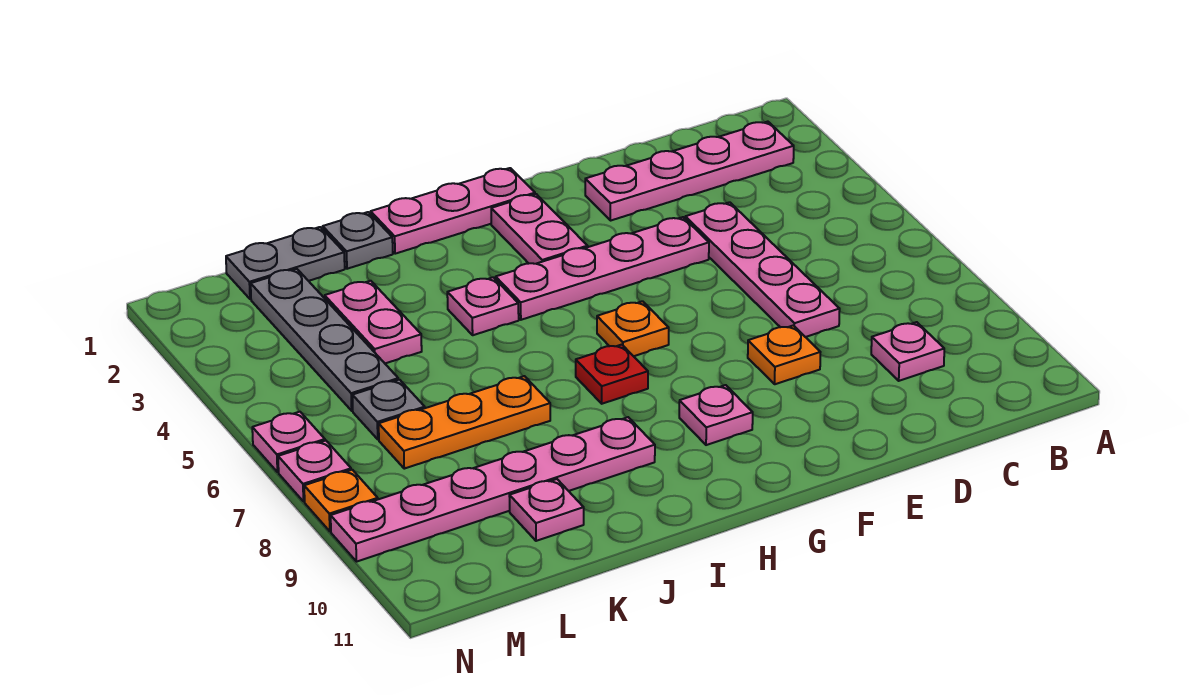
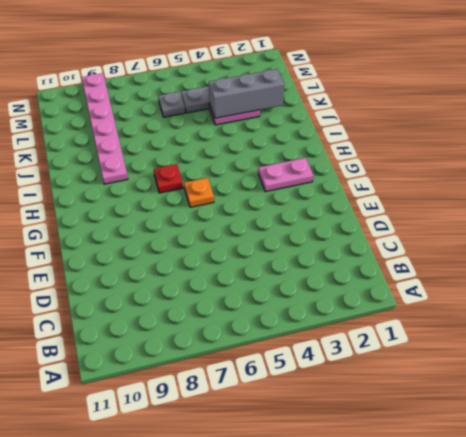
grey 1x3 brick [209,69,284,118] -> none
none -> pink 1x4 plate [585,122,794,221]
none -> pink 1x1 plate [871,322,944,381]
none -> pink 1x4 plate [685,202,840,337]

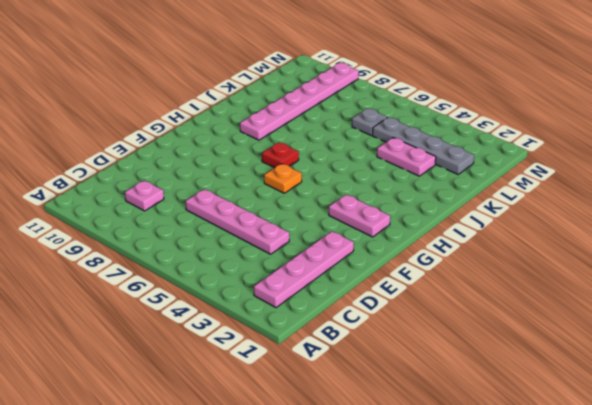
none -> pink 1x4 plate [496,217,709,320]
none -> orange 1x1 plate [748,325,820,384]
none -> pink 1x3 plate [371,168,535,254]

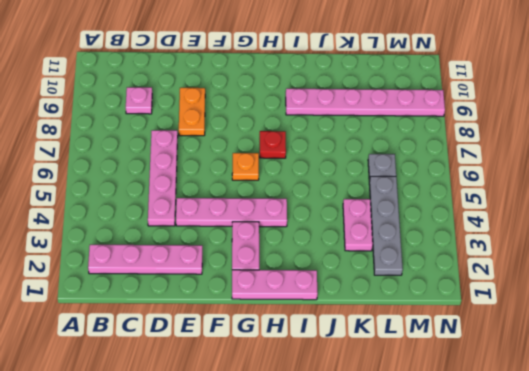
orange 1x2 plate [179,88,205,136] -> orange 1x1 plate [748,325,820,384]
none -> pink 1x1 plate [679,385,753,445]
none -> pink 1x1 plate [447,277,519,335]
none -> grey 1x1 plate [323,212,393,269]

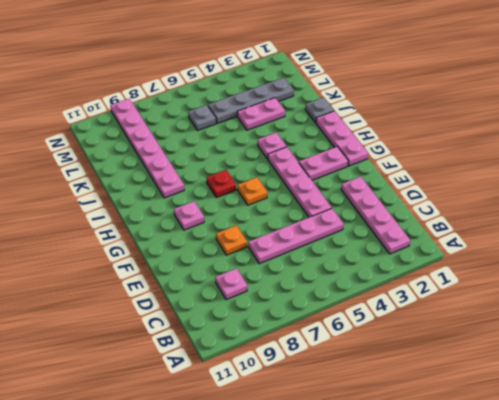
none -> orange 1x3 plate [379,376,550,469]
none -> grey 1x2 plate [226,227,345,299]
none -> pink 1x1 plate [509,479,584,541]

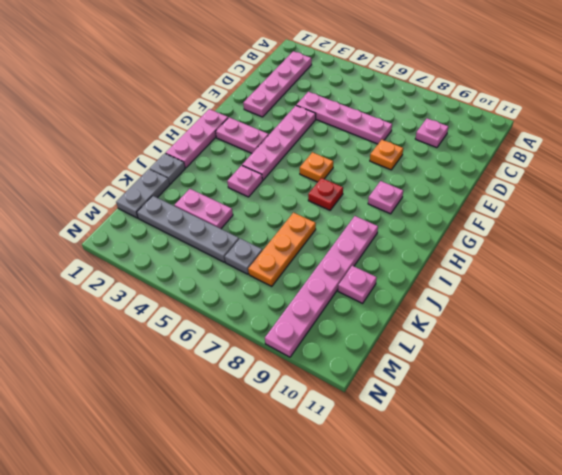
none -> pink 1x1 plate [252,412,325,472]
none -> pink 1x1 plate [278,440,351,502]
none -> orange 1x1 plate [304,470,378,531]

